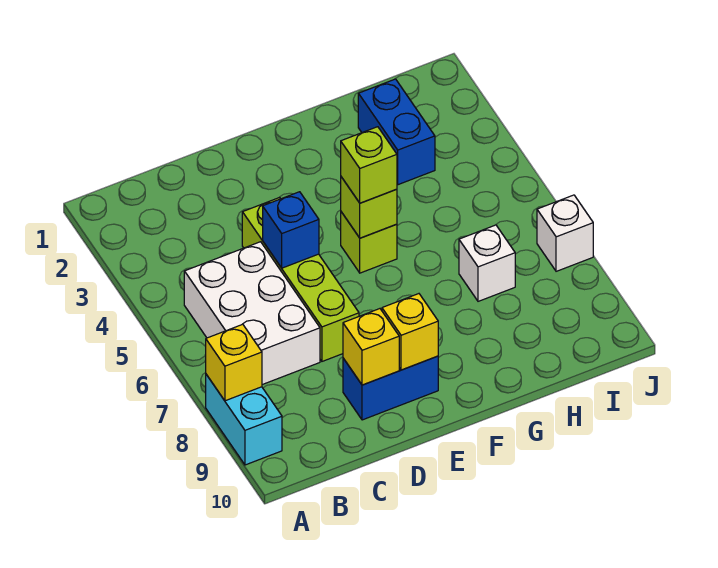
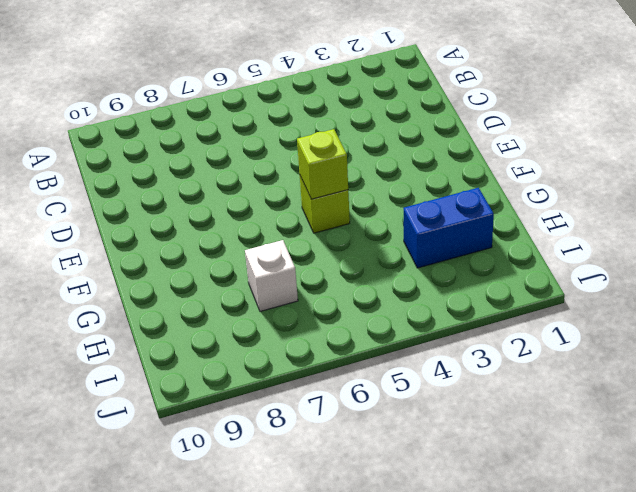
none -> cyan 1x2 brick [206,374,282,465]
none -> white 2x3 brick [184,242,320,385]
none -> lime 1x4 brick [242,197,359,361]

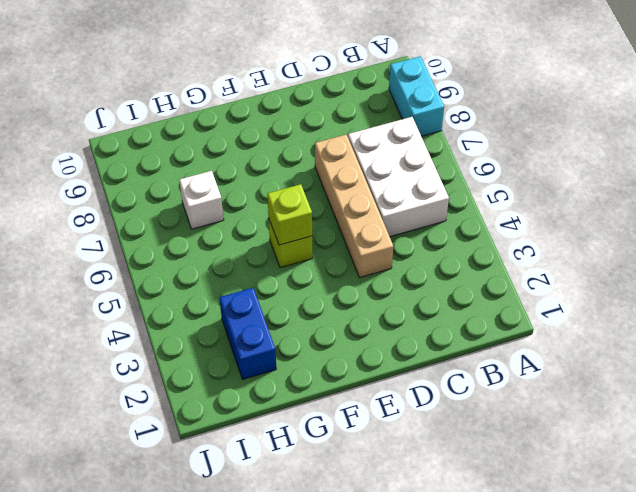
tan 1x4 brick [315,135,393,277] -> lime 1x4 brick [242,197,359,361]
none -> blue 1x2 brick [343,356,438,420]
none -> white 1x1 brick [537,195,593,271]
none -> yellow 1x1 brick [206,324,262,401]

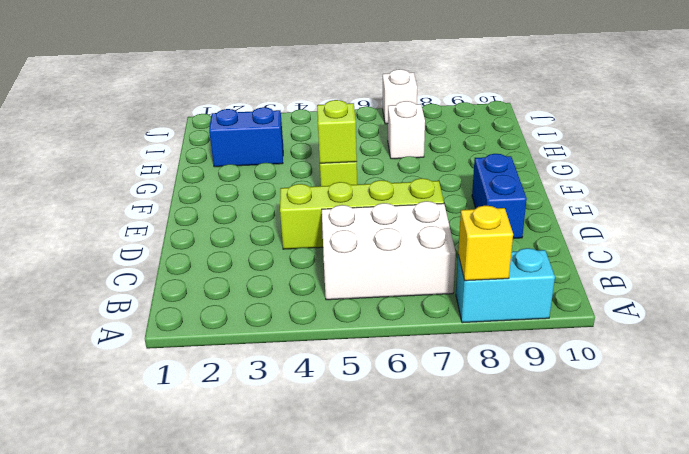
none -> blue 1x1 brick [263,192,319,268]
none -> yellow 1x1 brick [343,309,399,385]
none -> yellow 1x1 brick [382,294,438,370]

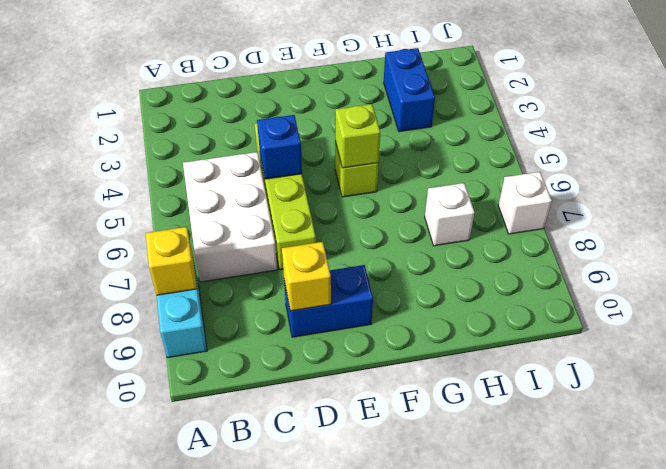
none -> yellow 1x1 brick [382,294,438,370]
none -> lime 1x1 brick [341,127,397,203]

